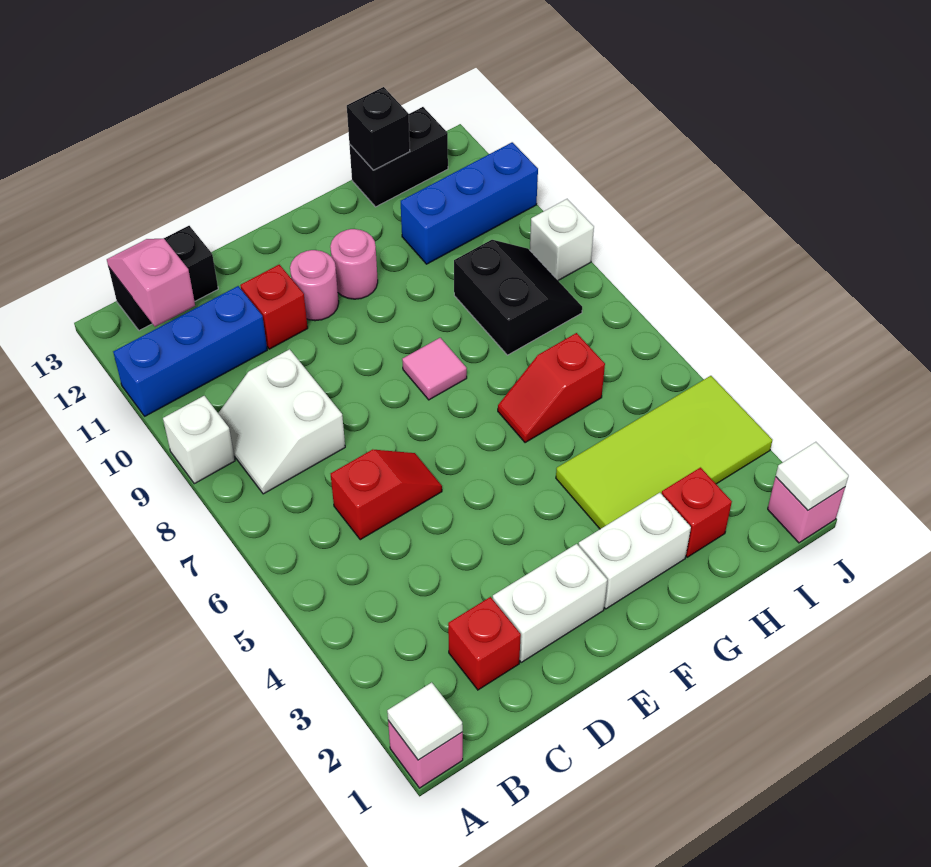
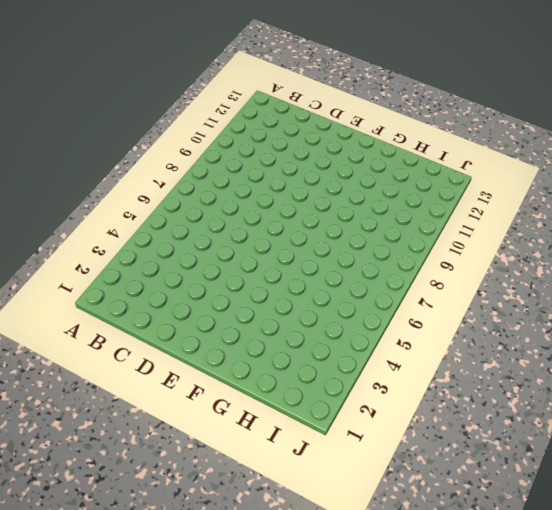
none -> pink 1x1 brick [388,721,463,788]
none -> white 1x1 brick [163,396,235,484]
none -> blue 1x3 brick [113,286,267,416]

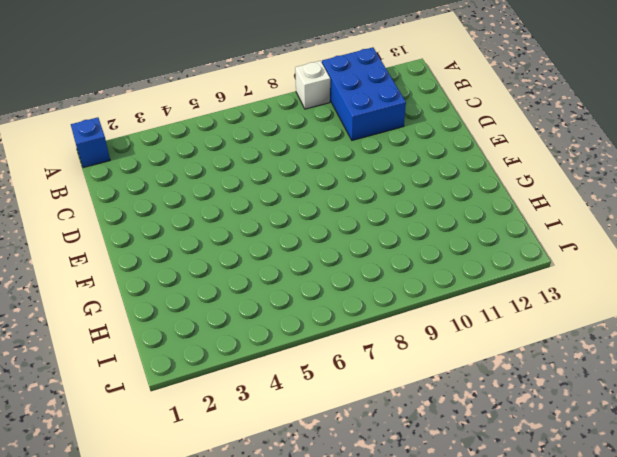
blue 1x1 brick [71,117,110,168] -> pink 1x1 brick [388,721,463,788]
blue 2x3 brick [322,47,406,140] -> blue 1x3 brick [113,286,267,416]
none -> white 2x2 slope [218,349,345,494]
none -> black 1x2 brick [109,226,218,331]
none -> red 1x1 brick [448,597,521,690]

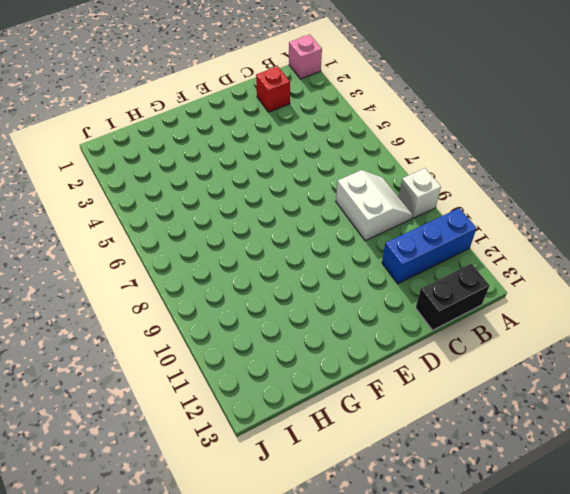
none -> red 1x2 slope [331,450,442,540]
none -> white 1x2 brick [493,544,607,662]
none -> red 1x1 brick [240,265,308,349]

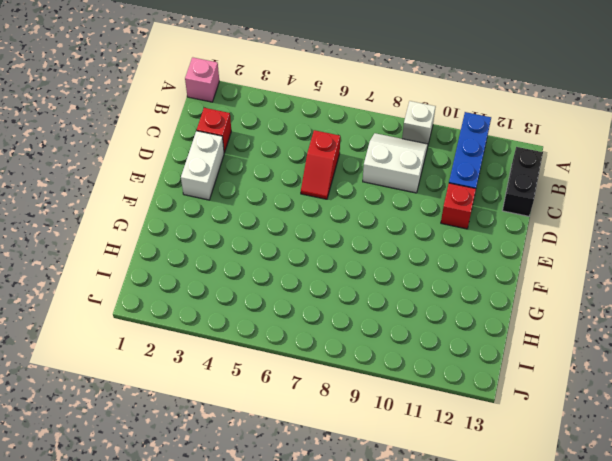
none -> pink 1x1 round brick [290,250,339,321]
none -> white 1x2 brick [579,493,691,609]
none -> pink 1x1 tile [402,338,467,400]

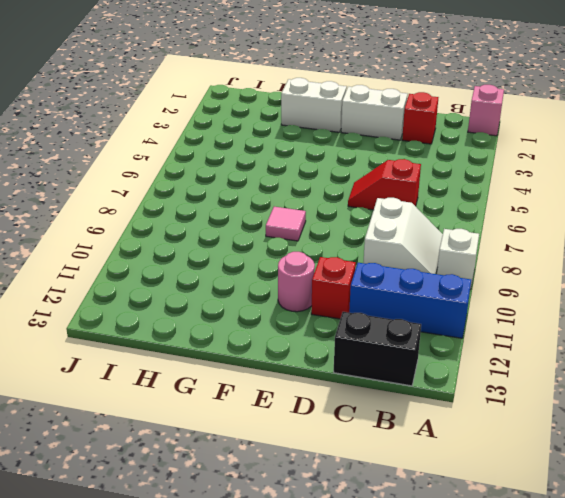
none -> pink 1x1 round brick [330,229,378,299]
none -> lime 2x4 tile [556,376,772,529]
none -> red 1x2 slope [498,333,605,443]

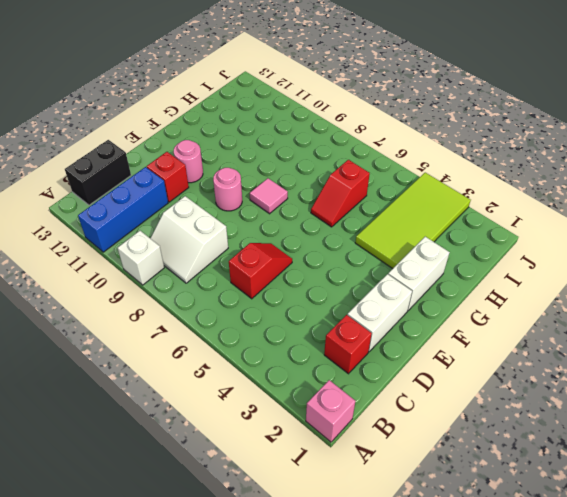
pink 1x1 round brick [213,168,242,211] -> pink 1x1 round brick moved to [330,229,378,299]
none -> red 1x1 brick [662,468,732,557]
none -> black 2x2 slope [454,240,582,355]
none -> blue 1x3 brick [401,142,538,264]

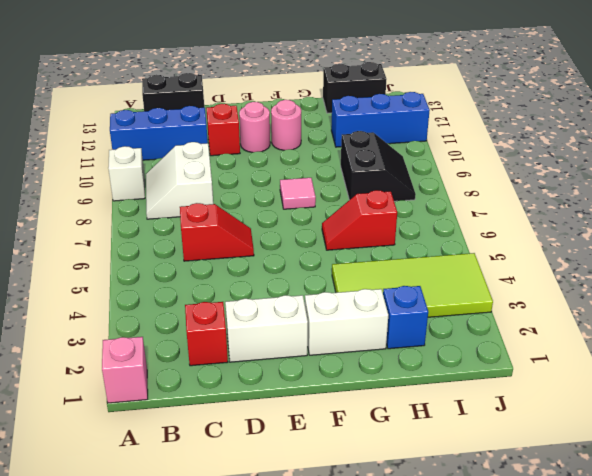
blue 1x1 brick [383,286,428,349] -> red 1x1 brick [662,468,732,557]
none -> pink 1x1 brick [768,477,845,543]
none -> white 1x1 brick [530,199,594,280]
none -> white 1x1 tile [387,682,463,760]

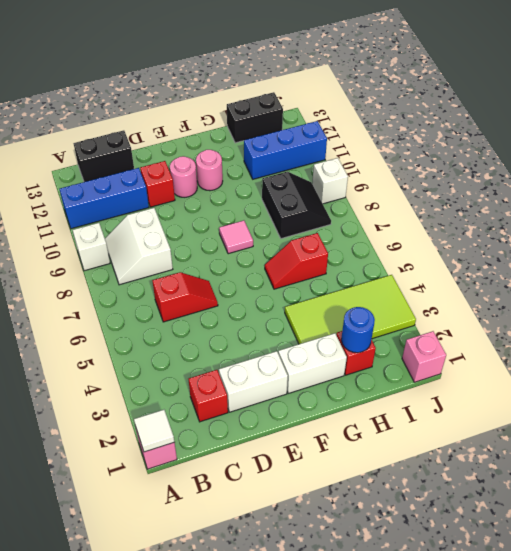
blue 1x1 round brick [341,307,375,353] -> none
none -> pink 1x2 slope [107,239,195,327]
none -> black 1x1 brick [347,87,410,170]
none -> white 1x1 tile [776,442,849,510]

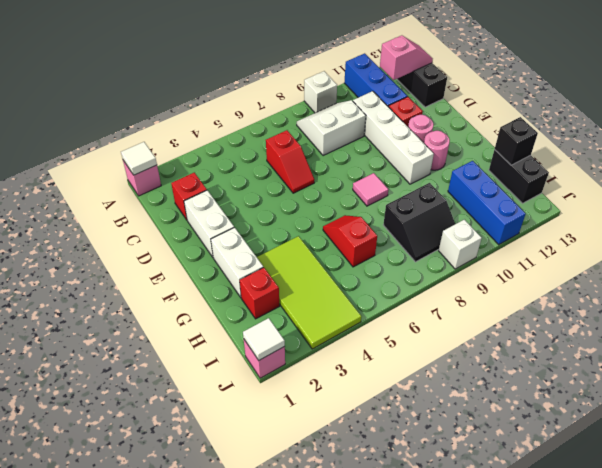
white 1x4 brick [353,91,434,184] -> none

